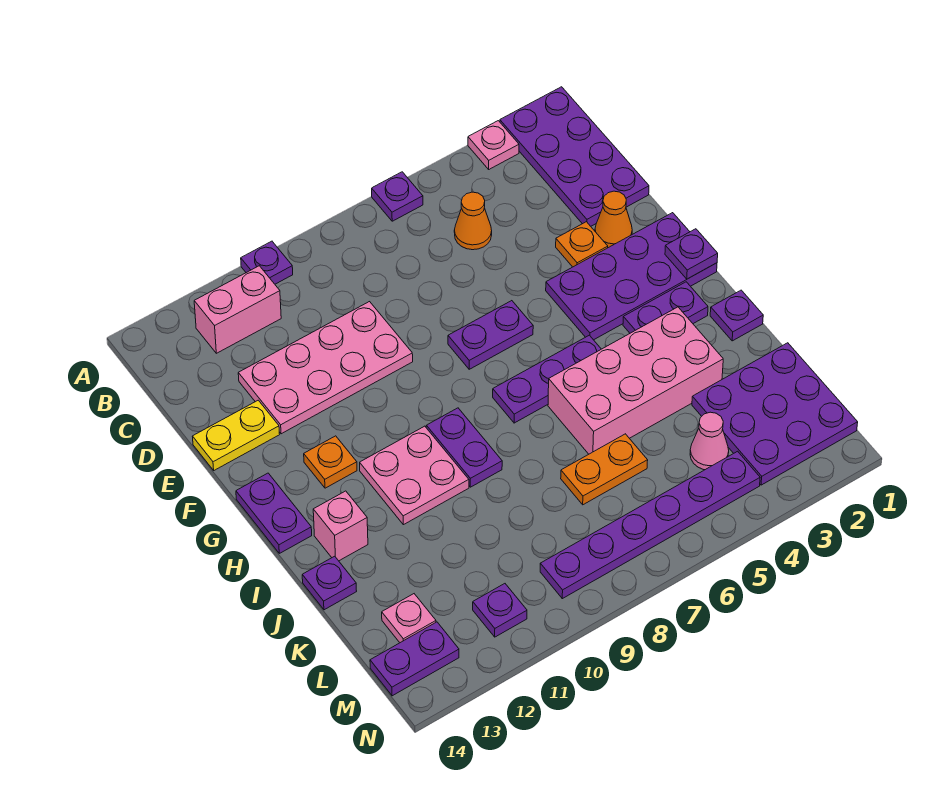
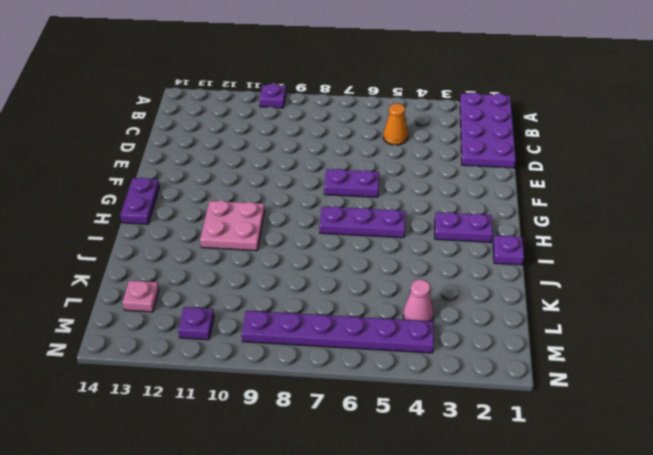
none -> pink 1x1 plate [468,121,519,169]
none -> purple 1x1 plate [372,172,423,221]
none -> pink 1x2 brick [194,266,281,353]
none -> pink 2x4 plate [238,302,413,434]

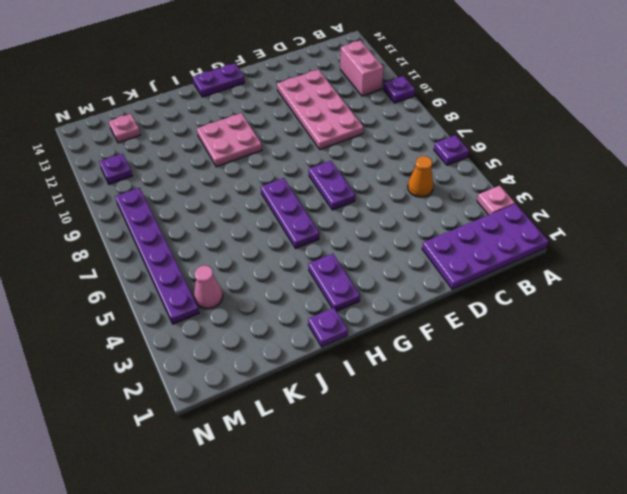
none -> orange 1x1 cone [595,191,632,248]
none -> orange 1x1 plate [556,222,608,267]
none -> yellow 1x2 plate [192,400,280,470]
none -> purple 2x4 plate [546,213,717,340]

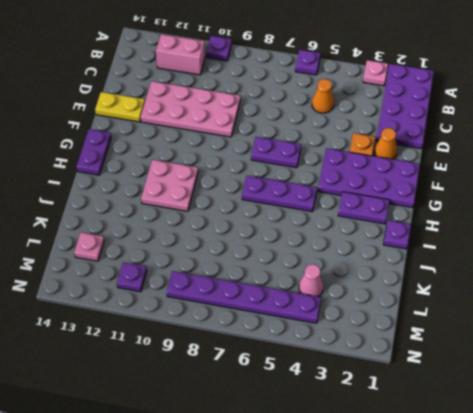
none -> orange 1x1 plate [304,436,357,488]
none -> purple 1x2 plate [426,408,502,487]
none -> pink 2x4 brick [548,307,723,454]
none -> pink 1x1 brick [313,491,368,561]

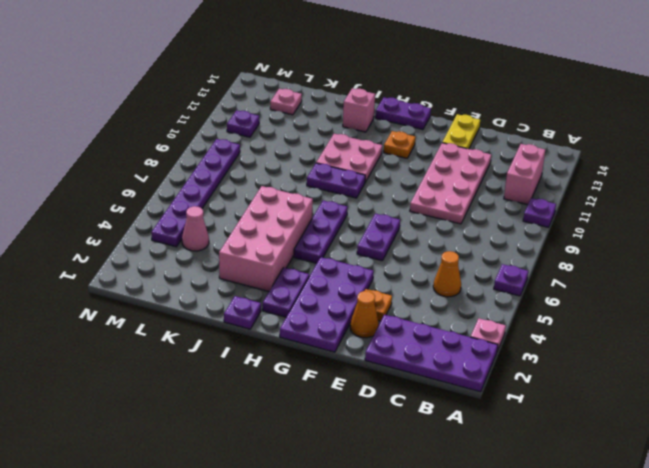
none -> purple 1x1 plate [302,556,357,610]
none -> purple 3x3 plate [692,343,858,485]
none -> orange 1x2 plate [561,434,648,505]
none -> purple 1x2 plate [370,622,459,696]

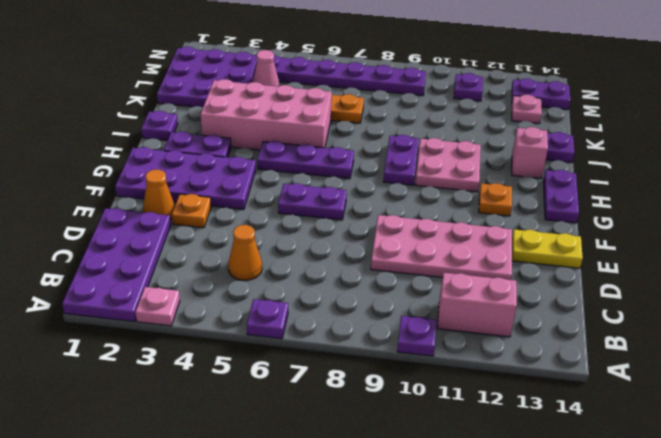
none -> purple 1x1 plate [665,229,718,279]

